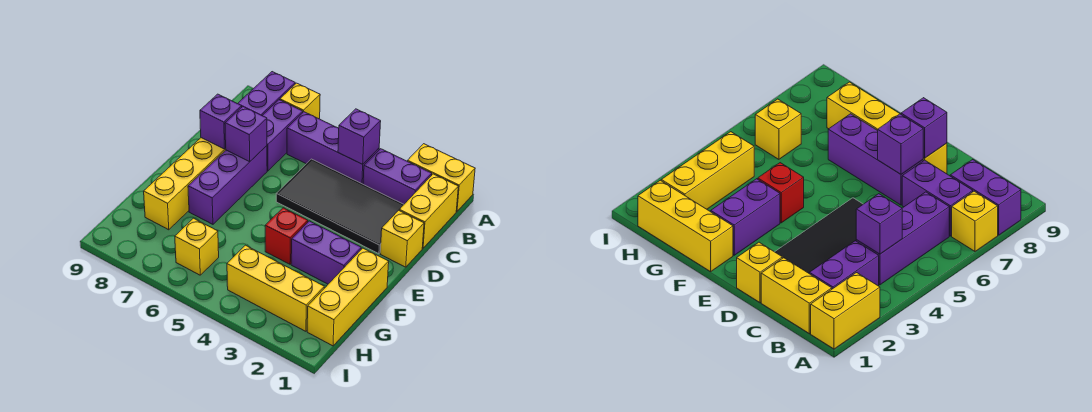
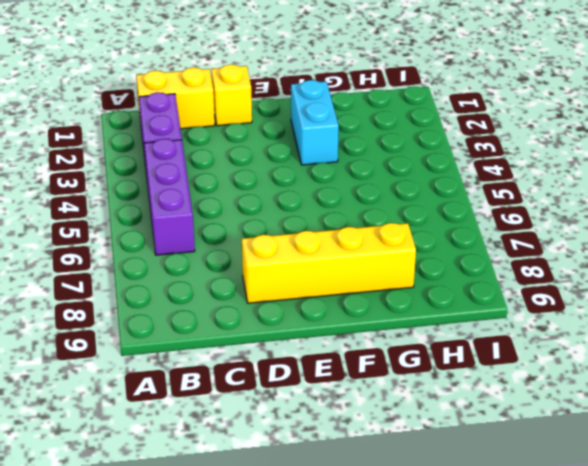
cyan 1x2 brick [291,80,339,165] -> purple 1x2 brick [291,221,361,284]
none -> yellow 1x2 brick [407,144,475,211]
none -> yellow 1x1 brick [280,83,320,119]
none -> purple 1x2 brick [238,72,295,115]

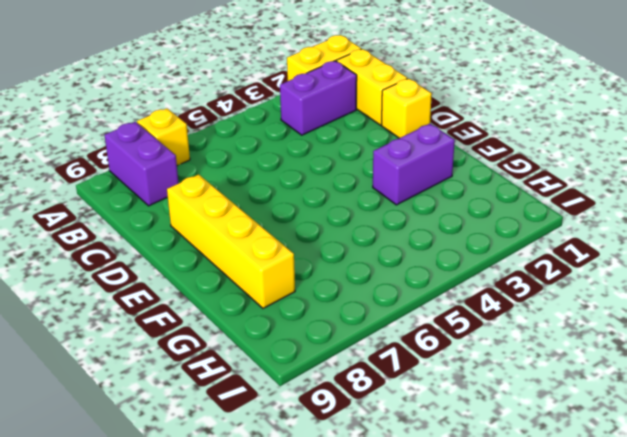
none -> purple 1x3 brick [287,112,379,184]
none -> purple 1x2 brick [262,100,303,171]
none -> black 2x4 tile [276,159,404,254]

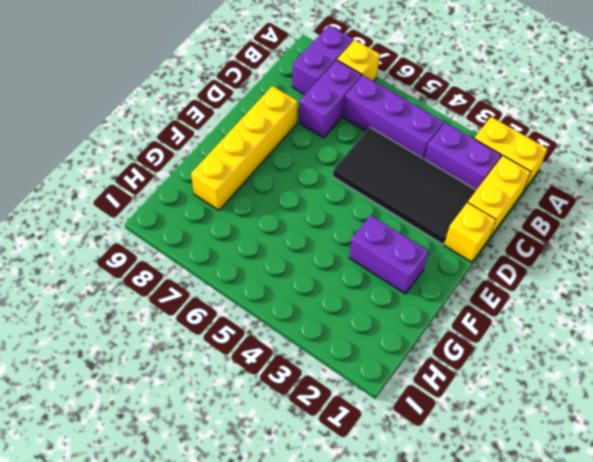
none -> purple 1x3 brick [188,146,267,224]
none -> yellow 1x3 brick [307,248,389,346]
none -> red 1x1 brick [265,208,308,264]

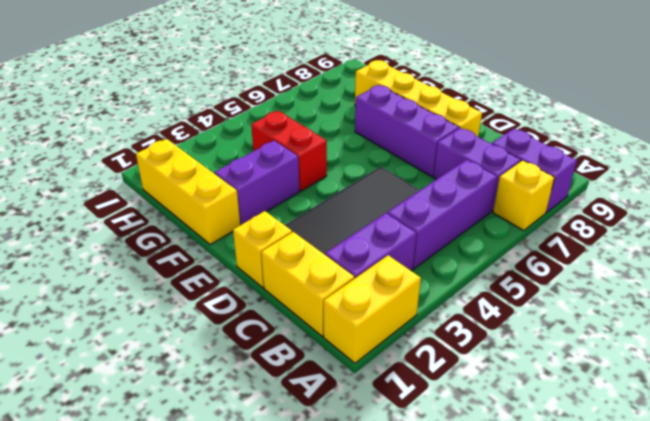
red 1x2 brick [251,111,327,191] -> red 1x1 brick [265,208,308,264]
none -> yellow 1x3 brick [227,245,324,331]
none -> yellow 1x1 brick [175,218,219,275]
none -> purple 1x1 brick [338,109,381,164]

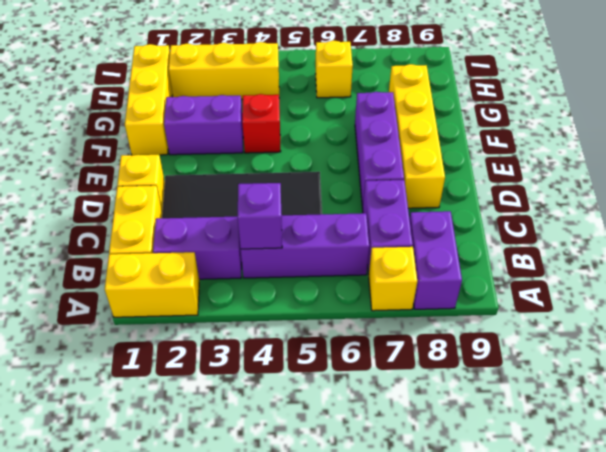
none -> purple 1x1 brick [225,107,267,162]
none -> purple 1x1 brick [200,94,242,149]

